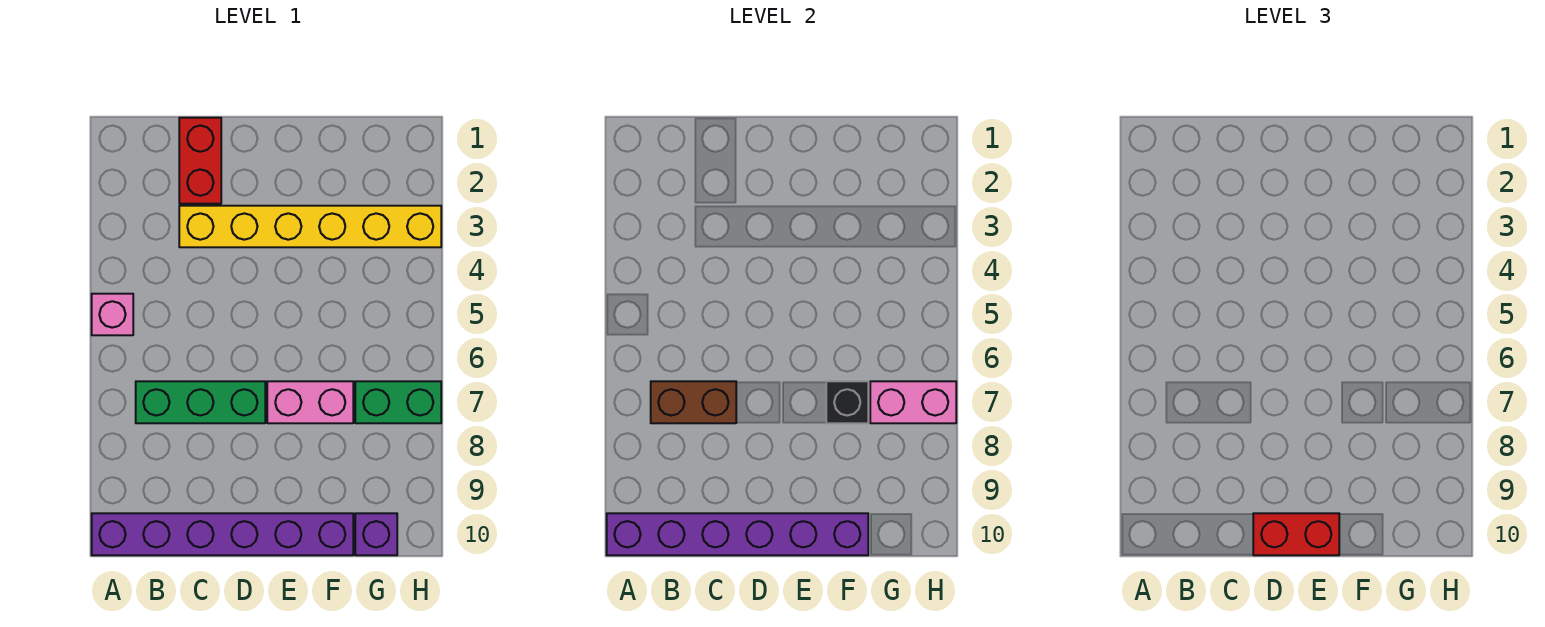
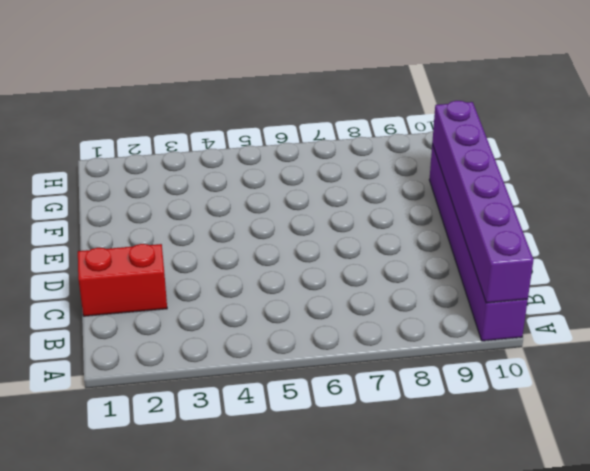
none -> pink 1x1 brick [92,294,133,335]
none -> green 1x3 brick [136,381,265,423]
none -> yellow 1x6 brick [179,206,441,247]

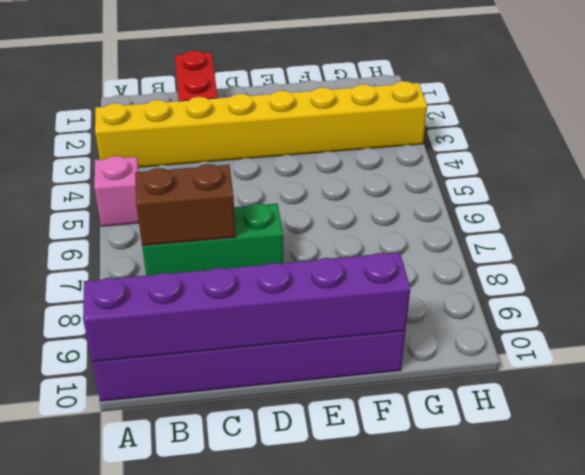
yellow 1x8 brick [95,81,427,167] -> yellow 1x6 brick [179,206,441,247]
none -> pink 1x2 brick [267,381,353,423]
none -> green 1x2 brick [355,381,441,423]
none -> purple 1x1 brick [355,513,397,555]

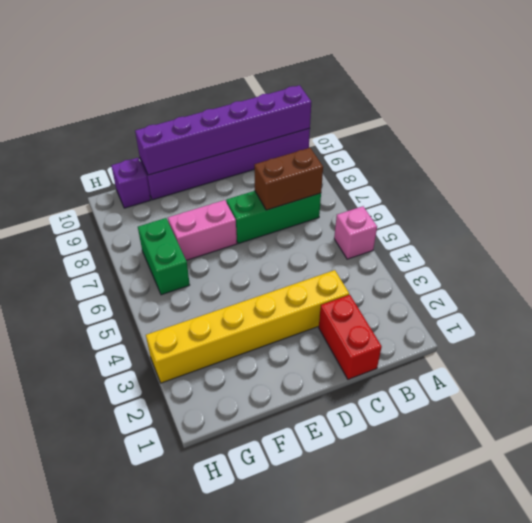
green 1x2 brick [138,218,190,295] -> green 1x2 brick turned to [355,381,441,423]
none -> black 1x1 brick [826,381,868,423]
none -> pink 1x2 brick [870,381,956,423]
none -> red 1x2 brick [1253,513,1339,555]

